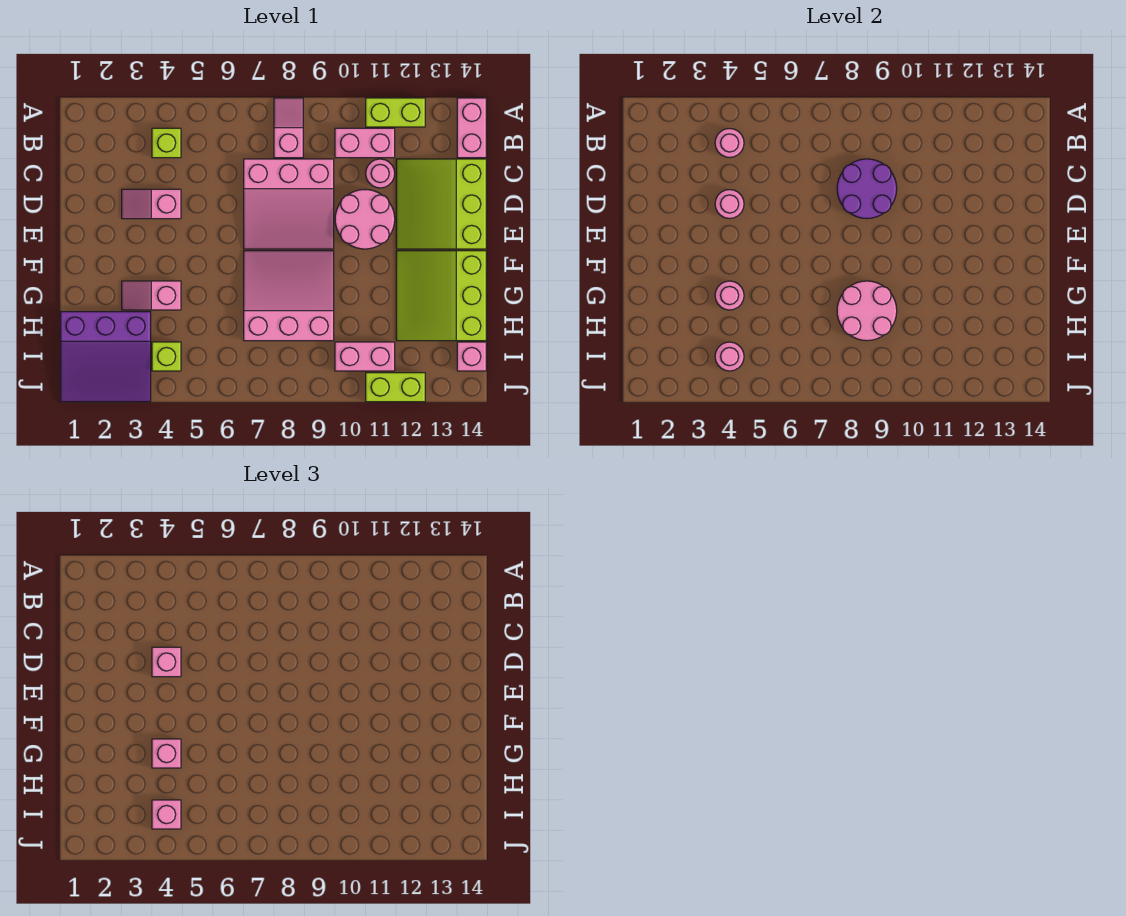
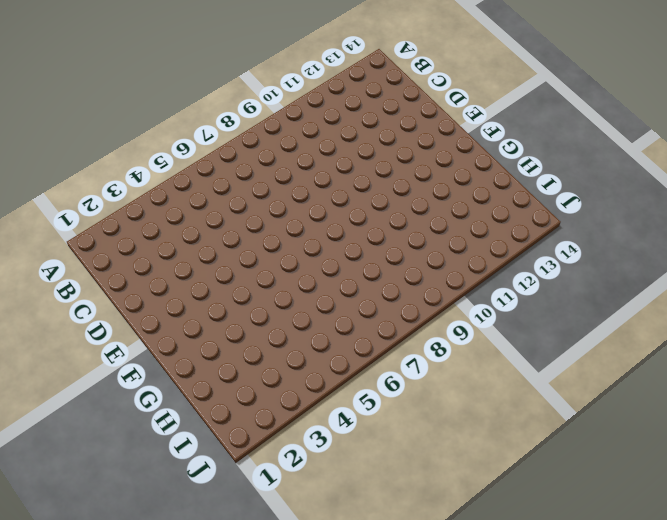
none -> pink 1x2 slope [274,98,303,158]
none -> lime 1x2 brick [366,98,425,127]
none -> pink 1x2 brick [457,98,486,158]

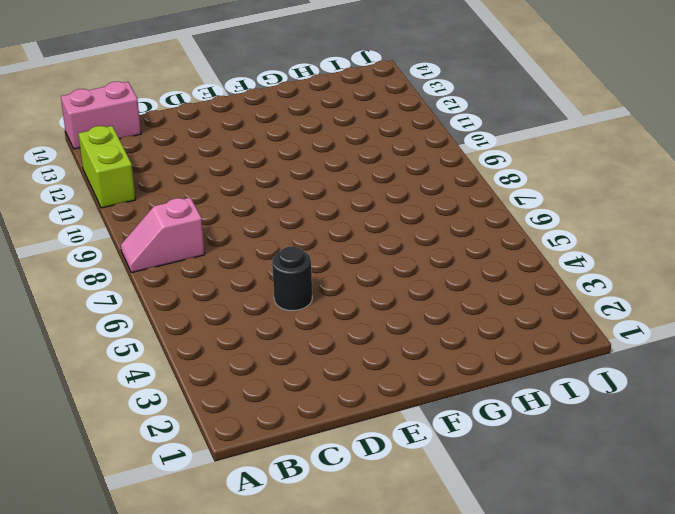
black 1x1 round brick [272,247,312,311] -> none
none -> lime 1x1 brick [152,128,181,158]
none -> pink 1x2 brick [335,128,395,158]
none -> pink 3x3 slope [244,159,334,249]

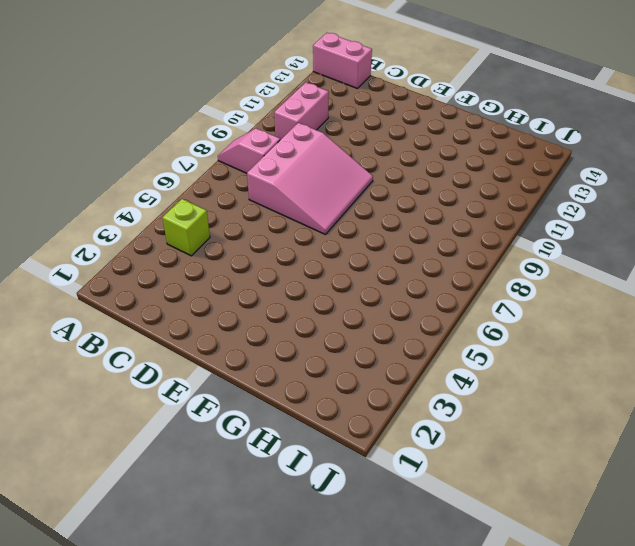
none -> lime 1x2 brick [366,98,425,127]
none -> pink 1x1 round brick [366,159,395,188]
none -> lime 3x3 slope [396,159,486,249]

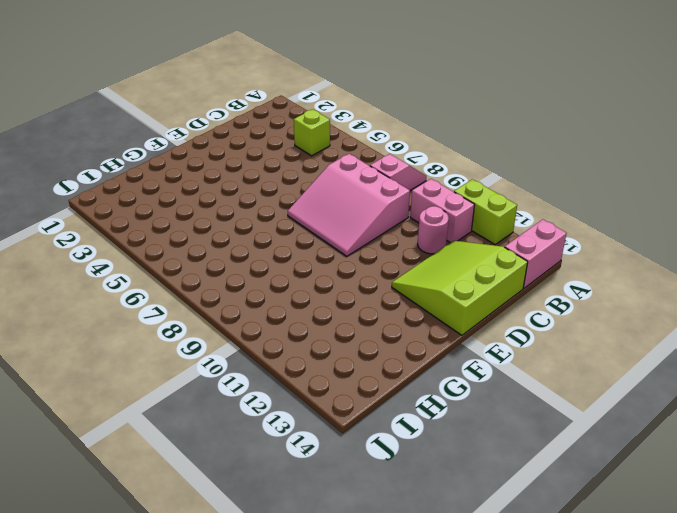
none -> pink 1x2 slope [122,189,181,219]
none -> pink 2x2 round brick [335,190,395,249]
none -> pink 3x3 slope [244,251,334,341]

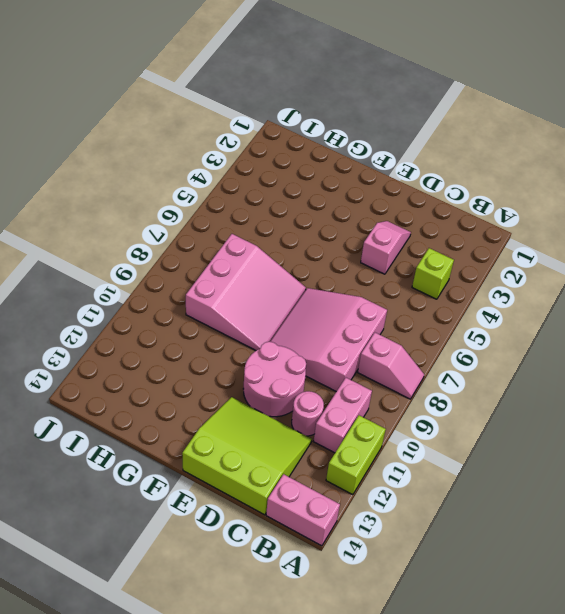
none -> lime 3x3 slope [396,251,486,341]
none -> pink 1x2 slope [122,281,181,310]
none -> purple 3x3 slope [61,312,151,402]

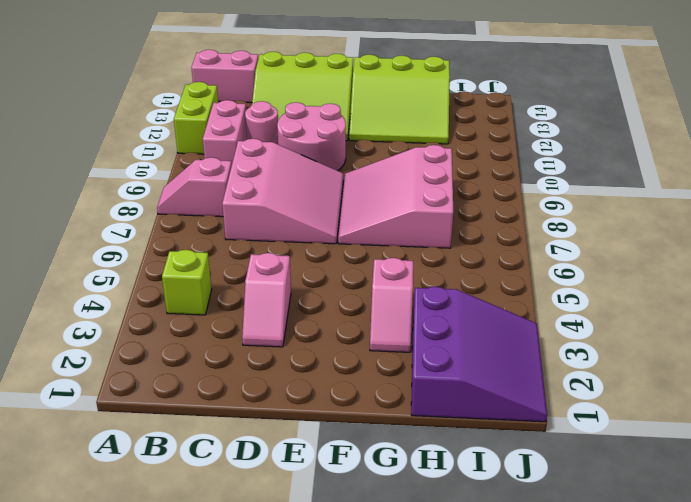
none -> lime 1x1 brick [152,342,181,371]
none -> pink 1x2 brick [335,342,395,371]
none -> pink 1x1 brick [457,342,486,371]

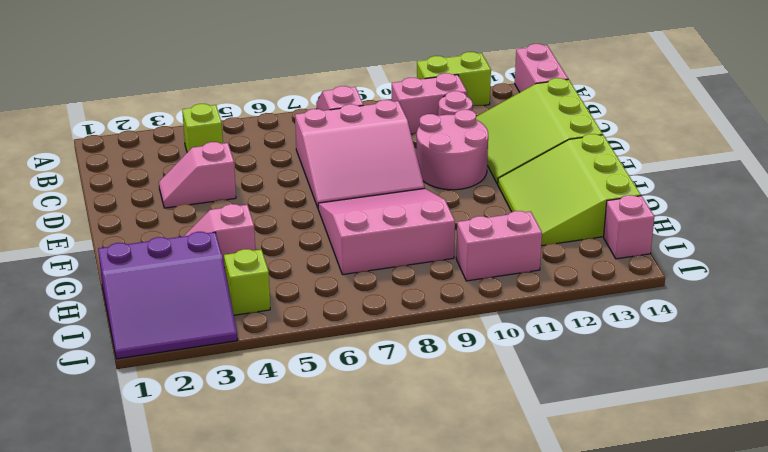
none -> lime 1x2 brick [366,373,425,402]
none -> pink 1x1 round brick [715,129,744,157]
none -> purple 2x2 round brick [837,159,897,219]

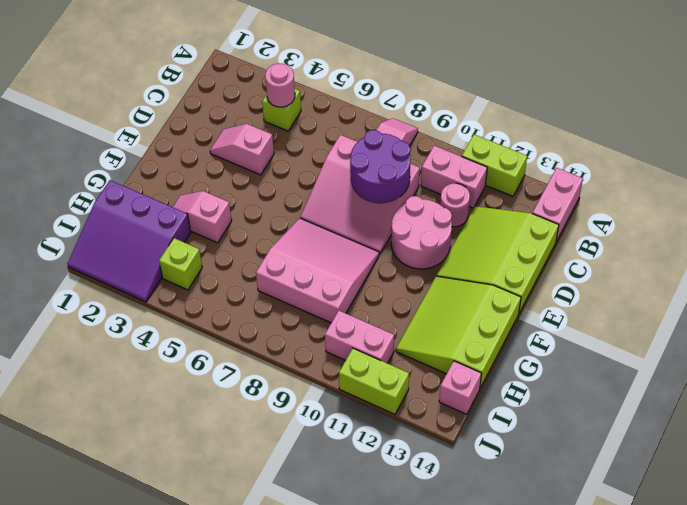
none -> pink 1x1 round brick [715,190,744,219]
none -> pink 1x1 round brick [715,281,744,310]
none -> pink 2x2 round brick [837,281,897,341]

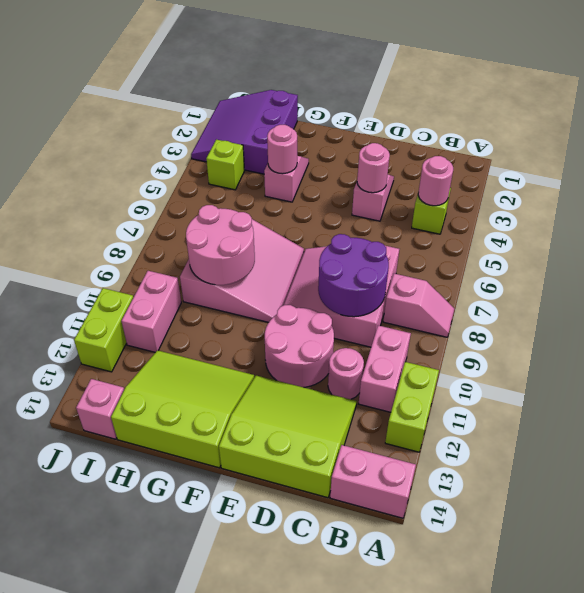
none -> pink 1x1 round brick [715,342,744,371]
none -> pink 1x1 brick [152,647,181,677]
none -> pink 1x1 brick [152,739,181,768]

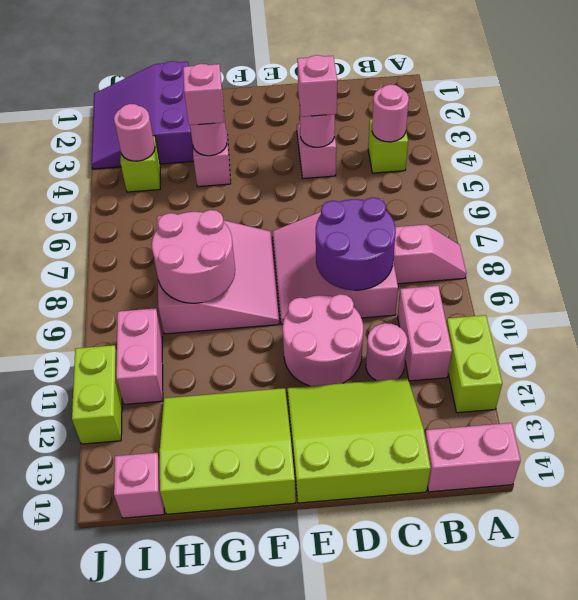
none -> pink 1x1 brick [152,800,181,829]

